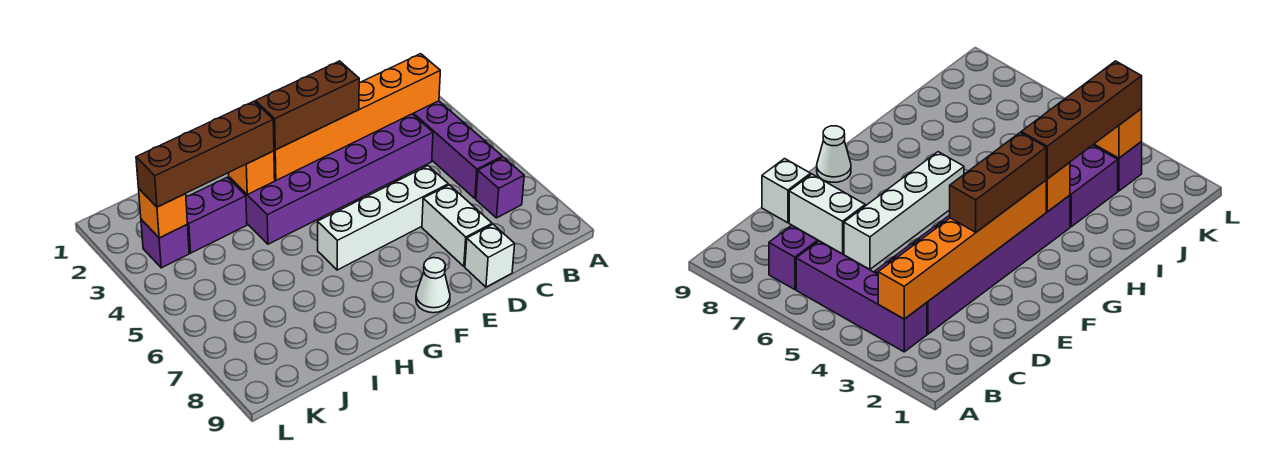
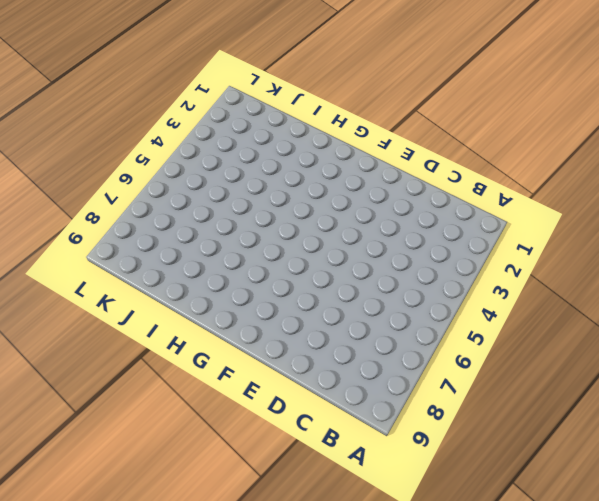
none -> purple 1x4 brick [413,101,502,199]
none -> purple 1x1 brick [476,157,524,218]
none -> purple 2x6 brick [229,114,433,244]

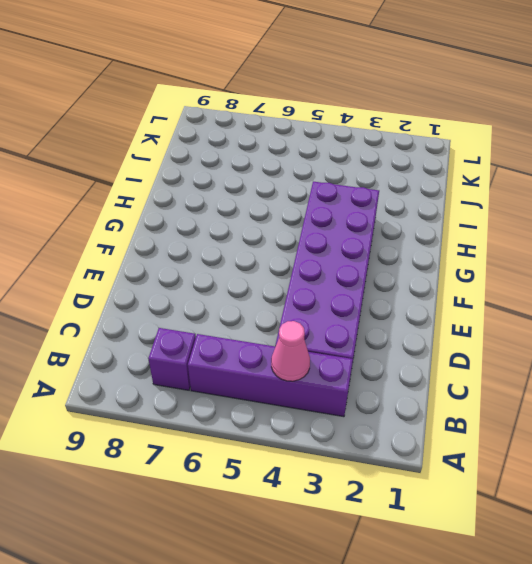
pink 1x1 cone [271,321,310,381] -> none
none -> white 1x4 brick [318,166,448,270]
none -> white 1x2 brick [422,185,492,266]
none -> white 1x1 brick [465,224,515,287]

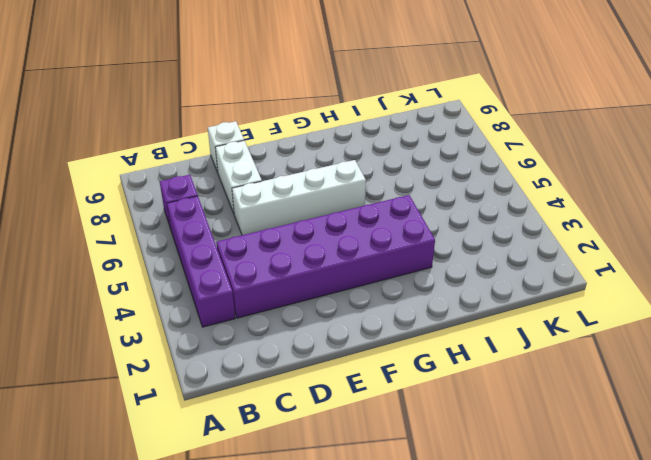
none -> white 1x1 cone [416,258,450,313]
none -> purple 1x2 brick [186,178,247,253]
none -> purple 1x1 brick [141,219,189,268]

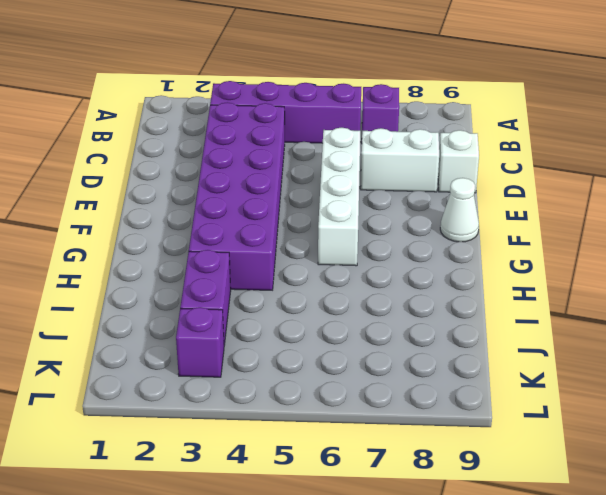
none -> orange 1x6 brick [274,54,440,180]
none -> orange 1x1 brick [228,151,275,195]
none -> orange 1x1 brick [139,189,187,238]

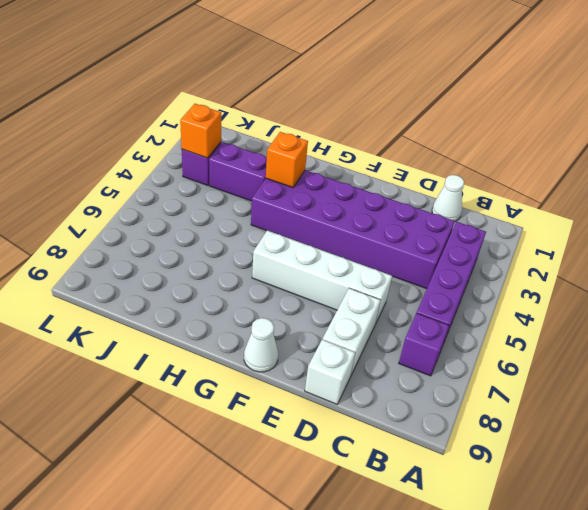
white 1x1 cone [432,175,464,221] -> none
none -> orange 1x6 brick [274,54,440,180]
none -> brown 1x3 brick [255,61,359,150]
none -> brown 1x4 brick [136,101,274,207]

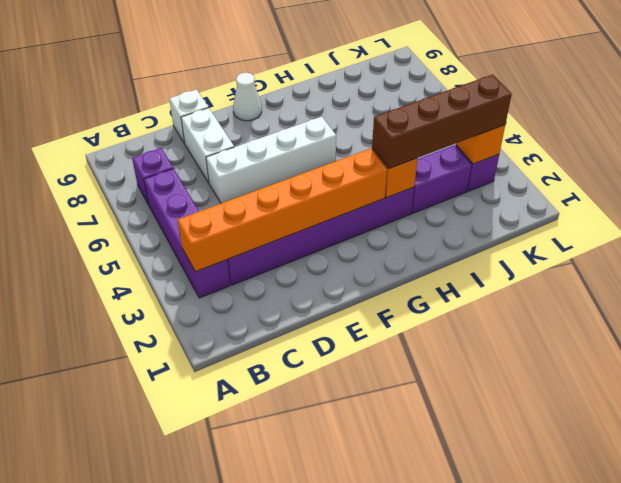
none -> brown 1x3 brick [255,61,359,150]

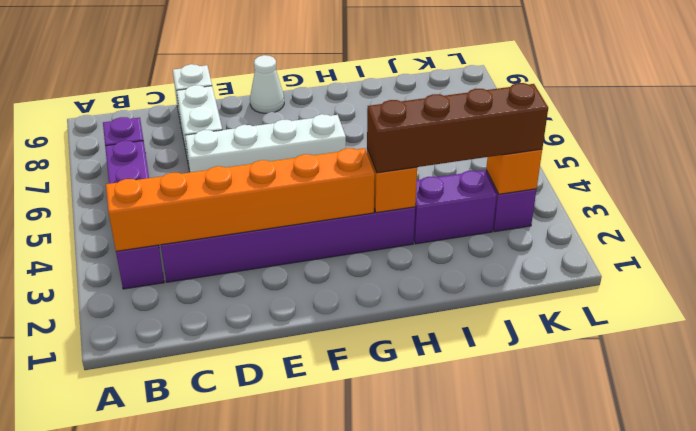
none -> brown 1x3 brick [255,61,359,150]

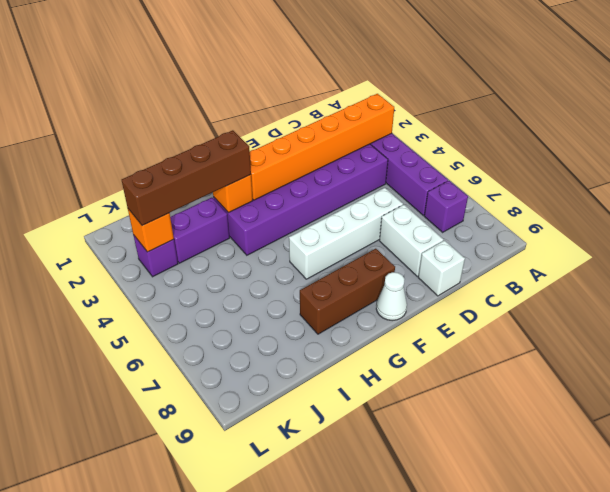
brown 1x3 brick [300,249,395,334] -> brown 1x3 brick moved to [255,61,359,150]

